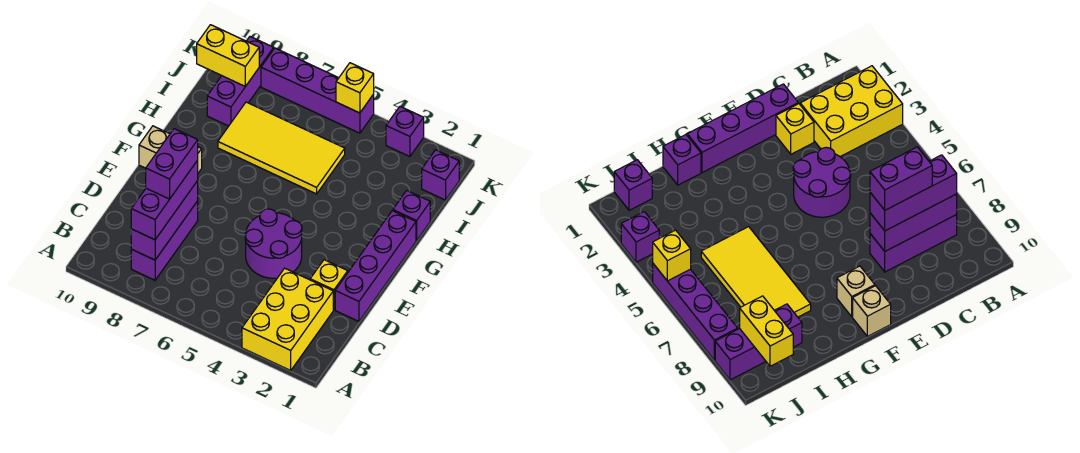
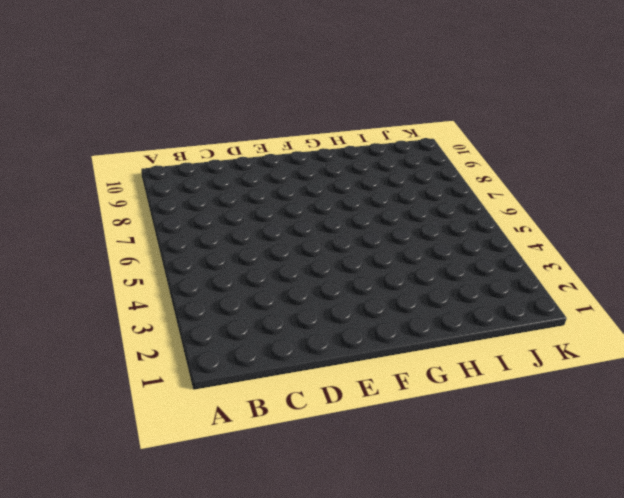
none -> yellow 2x3 brick [242,268,333,370]
none -> purple 1x3 brick [131,201,198,280]
none -> purple 1x4 brick [335,211,416,321]

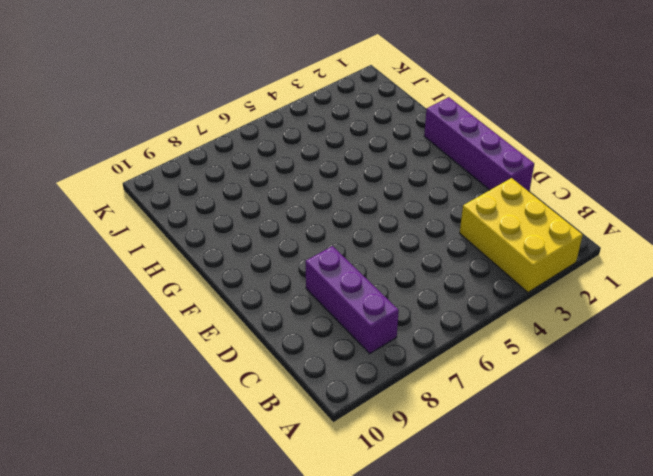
none -> yellow 1x1 brick [310,260,348,310]
none -> purple 2x2 round brick [245,209,302,278]
none -> tan 1x1 brick [837,266,875,317]

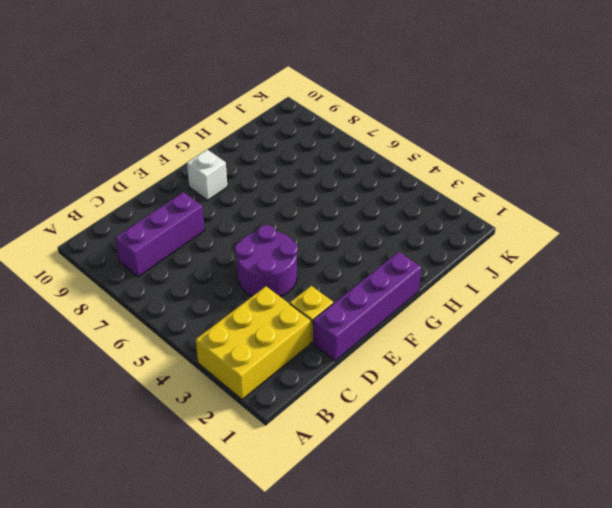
white 1x1 brick [187,150,227,200] -> tan 1x1 brick [837,266,875,317]
none -> tan 1x1 brick [139,126,170,168]
none -> purple 1x1 brick [393,191,430,241]
none -> yellow 2x4 tile [218,102,345,194]

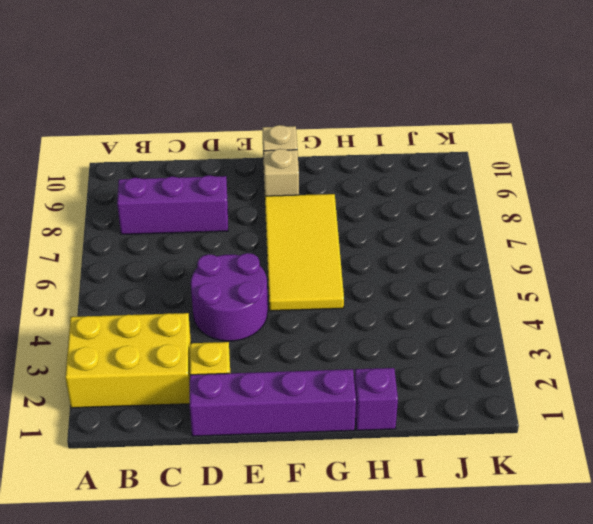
yellow 2x4 tile [265,194,344,311] -> yellow 2x4 tile moved to [218,102,345,194]
none -> purple 1x3 brick [207,37,274,126]
none -> purple 1x1 brick [422,150,459,200]
none -> purple 1x1 brick [386,107,424,157]

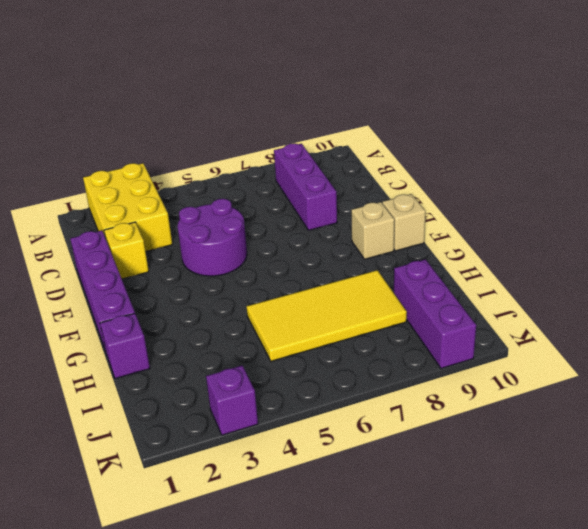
none -> purple 1x1 brick [422,150,459,200]
none -> purple 1x4 brick [261,48,374,133]
none -> purple 1x3 brick [131,181,198,260]

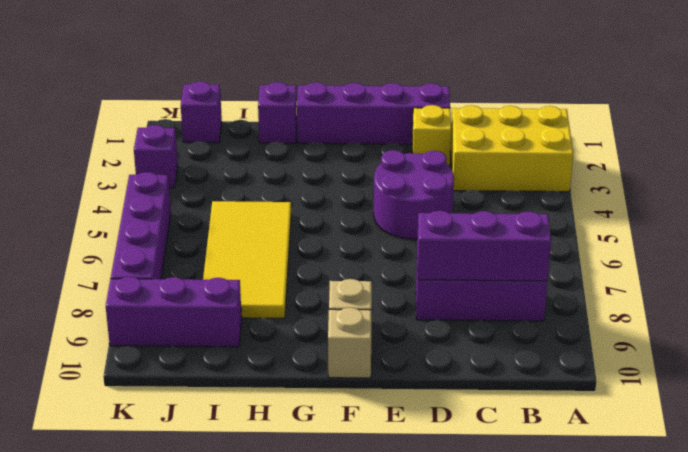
none -> yellow 1x2 brick [197,25,259,86]
none -> yellow 1x1 brick [336,63,374,113]
none -> purple 1x3 brick [131,160,198,240]

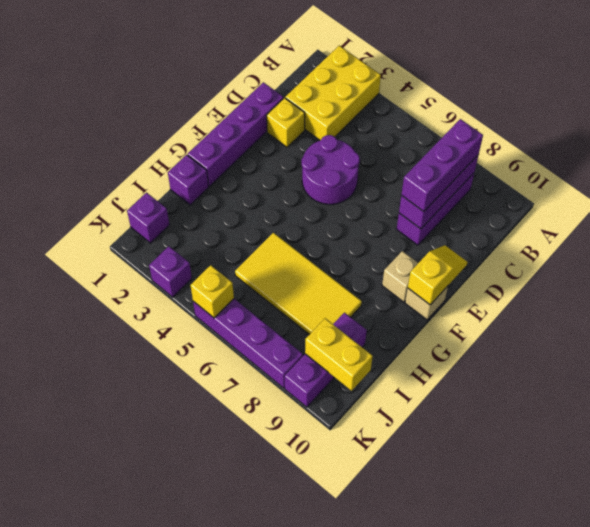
yellow 1x2 slope [408,245,468,305] -> none
none -> purple 1x2 brick [146,129,198,199]

